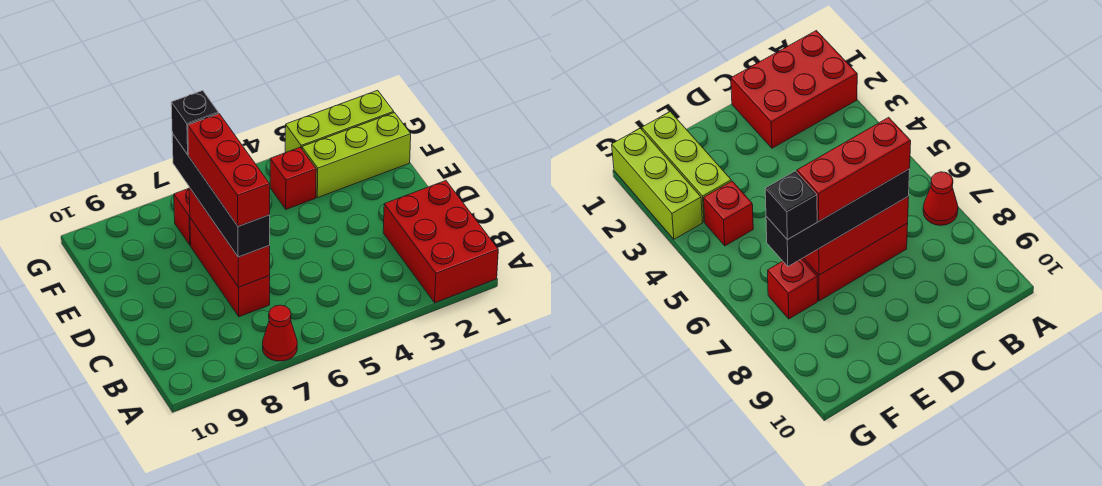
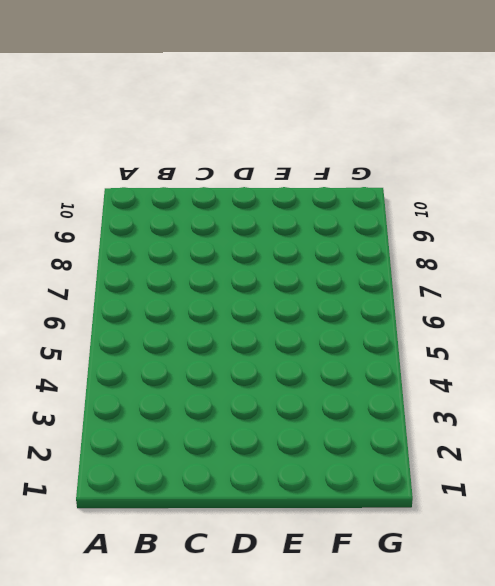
none -> red 2x3 brick [383,181,498,303]
none -> red 1x1 cone [263,305,297,361]

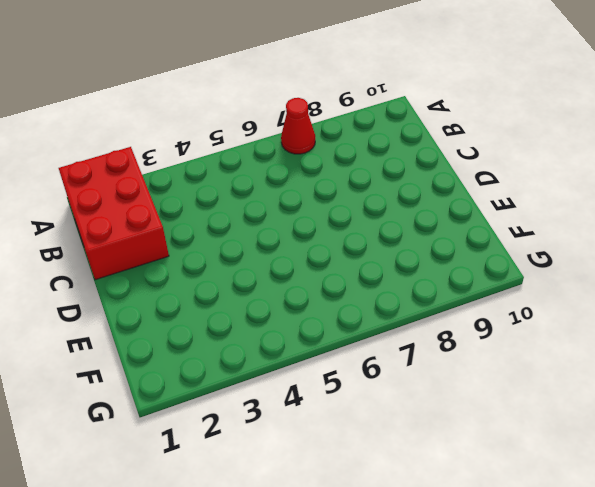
none -> red 1x3 brick [190,218,270,317]
none -> lime 1x3 brick [302,113,411,198]

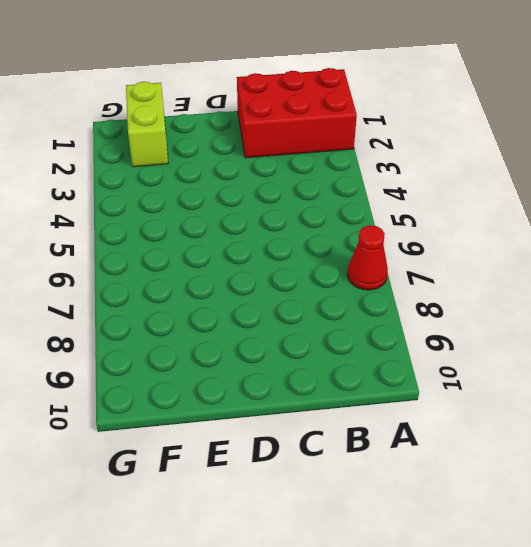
lime 1x2 brick [126,82,168,167] -> lime 1x3 brick [302,113,411,198]
none -> red 1x3 brick [190,218,270,317]
none -> red 1x1 brick [270,147,316,209]

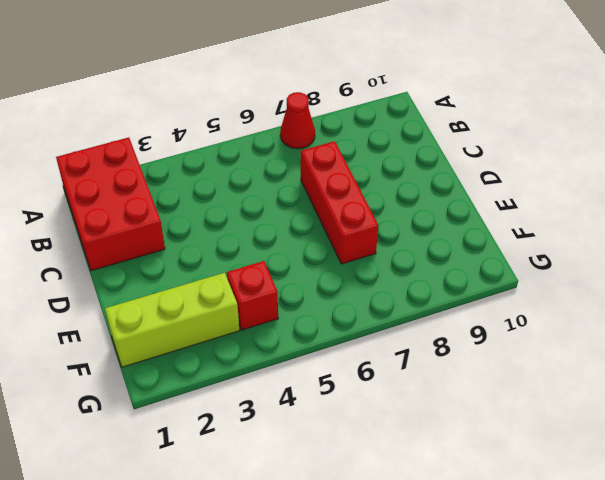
none -> red 1x1 brick [174,189,191,245]
none -> lime 1x3 brick [285,90,394,153]

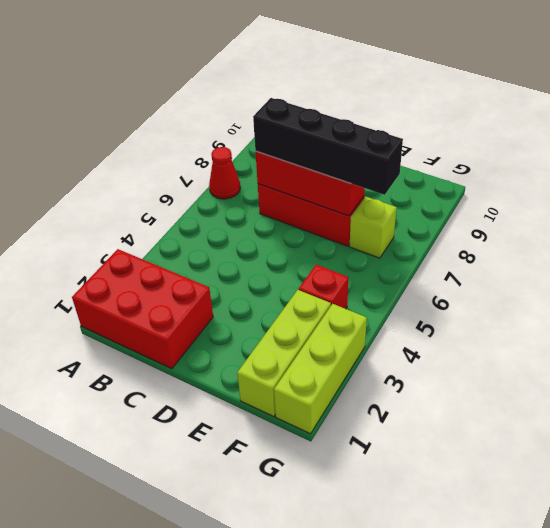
lime 1x1 brick [350,197,397,258] -> red 1x1 brick [174,189,191,245]
none -> red 1x3 brick [188,114,270,226]
none -> black 1x1 brick [171,91,219,155]

